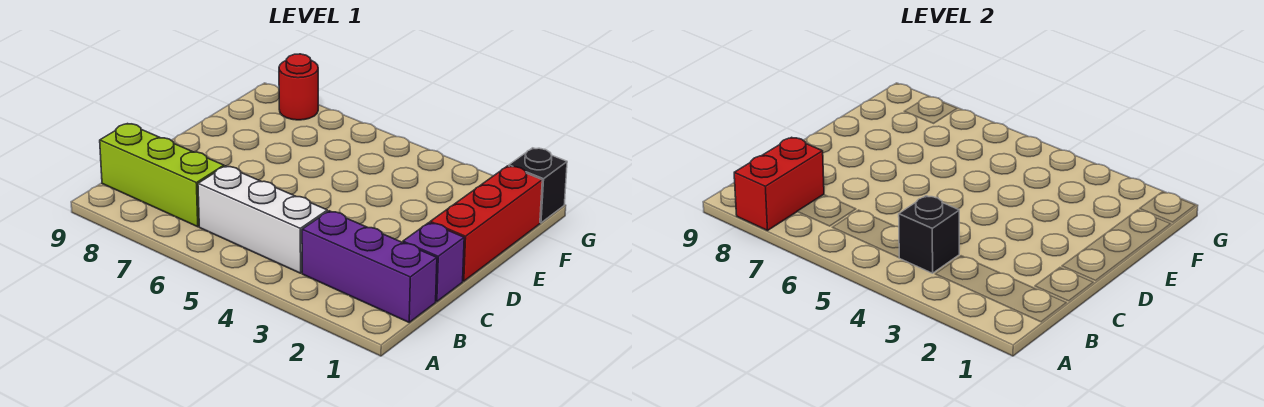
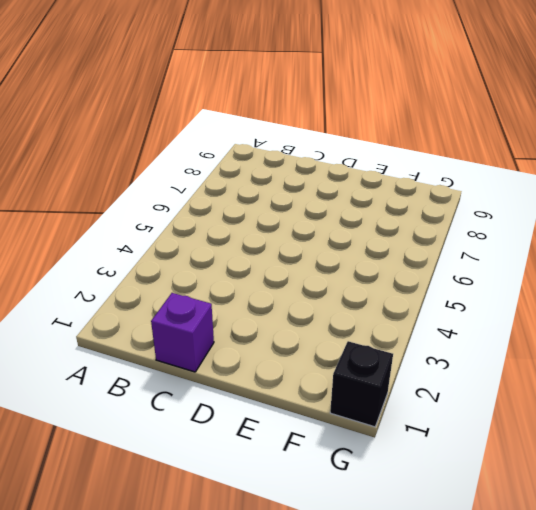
none -> purple 1x3 brick [302,211,437,322]
none -> white 1x3 brick [198,166,327,273]

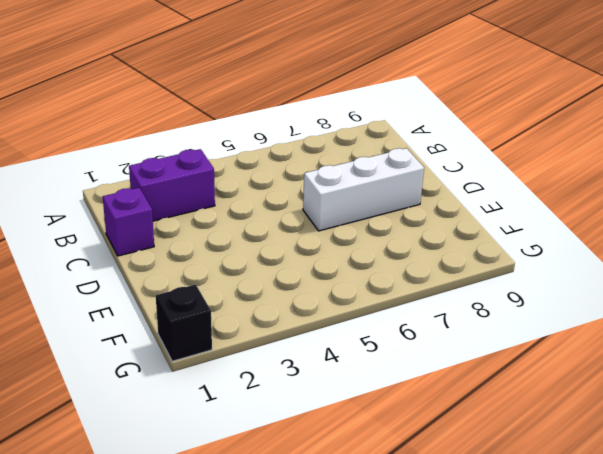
purple 1x2 brick [129,149,215,221] -> purple 1x3 brick [302,211,437,322]
white 1x3 brick [303,148,424,231] -> white 1x3 brick moved to [198,166,327,273]
none -> lime 1x3 brick [100,124,224,227]
none -> red 1x3 brick [430,166,542,281]

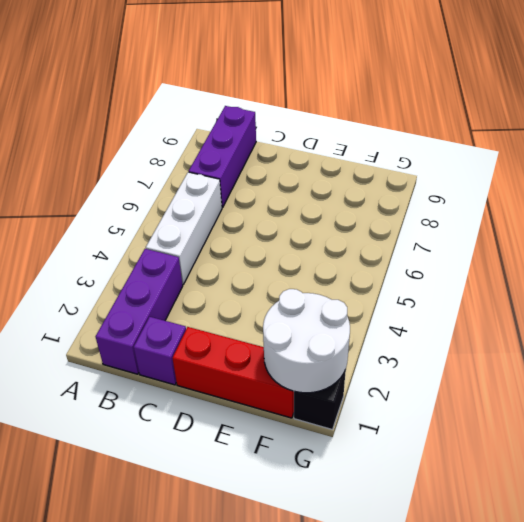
purple 1x3 brick [189,106,256,208] -> lime 1x3 brick [100,124,224,227]
white 2x2 round brick [263,289,350,393] -> none
none -> red 1x1 round brick [279,54,318,120]
none -> red 1x2 brick [734,137,824,231]

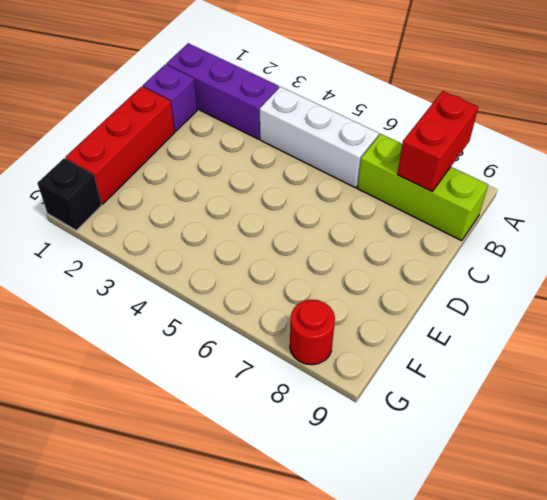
none -> black 1x1 brick [899,196,959,273]

